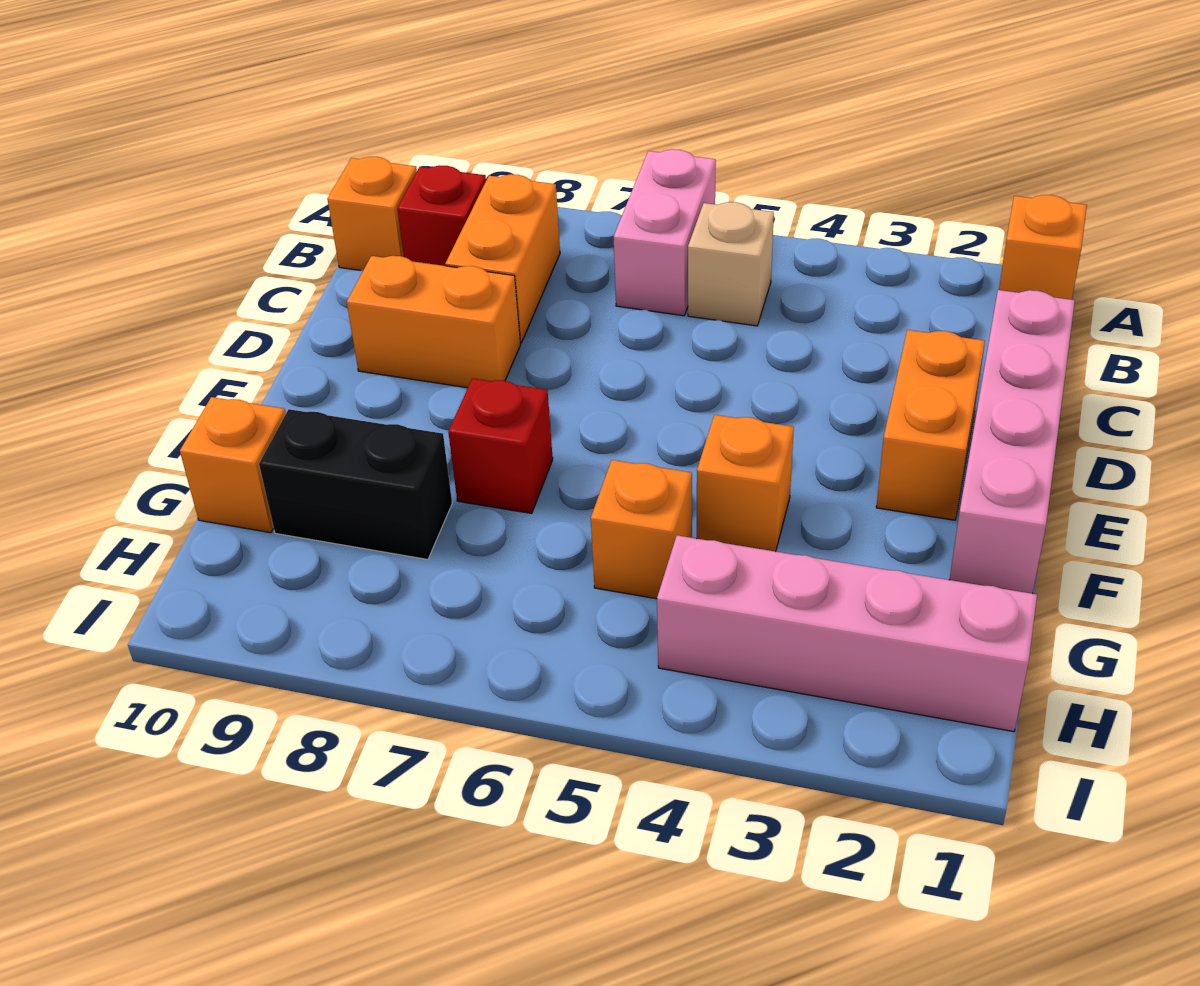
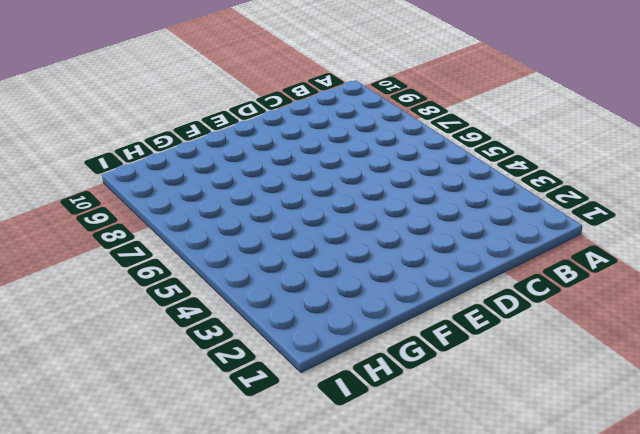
none -> orange 1x1 brick [999,195,1087,300]
none -> pink 1x2 brick [614,149,716,316]
none -> tan 1x1 brick [688,202,774,326]

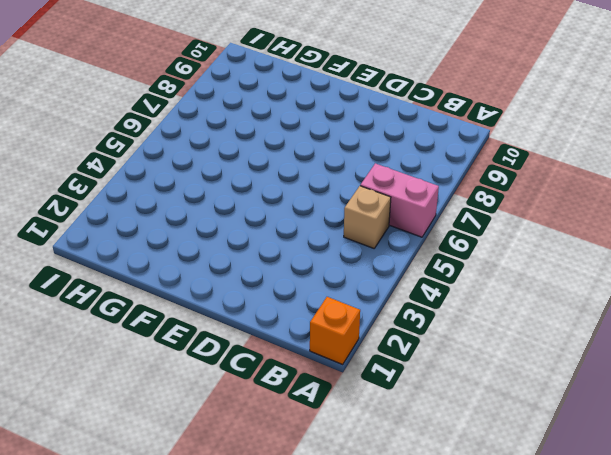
none -> orange 1x2 brick [445,174,560,343]
none -> red 1x1 brick [397,166,486,266]
none -> orange 1x1 brick [327,157,417,271]

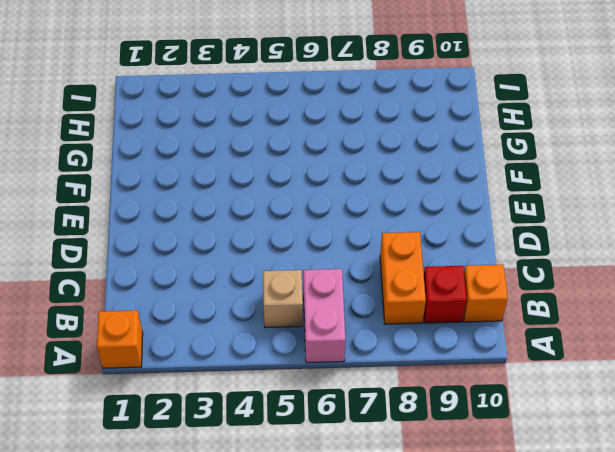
none -> pink 1x4 brick [950,290,1075,594]
none -> orange 1x2 brick [876,330,985,520]
none -> orange 1x2 brick [347,256,520,388]

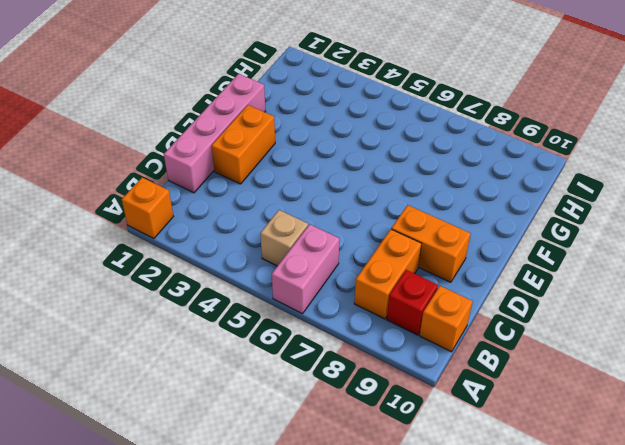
none -> orange 1x1 brick [697,415,794,551]
none -> red 1x1 brick [448,378,553,513]
none -> orange 1x1 brick [591,460,692,599]

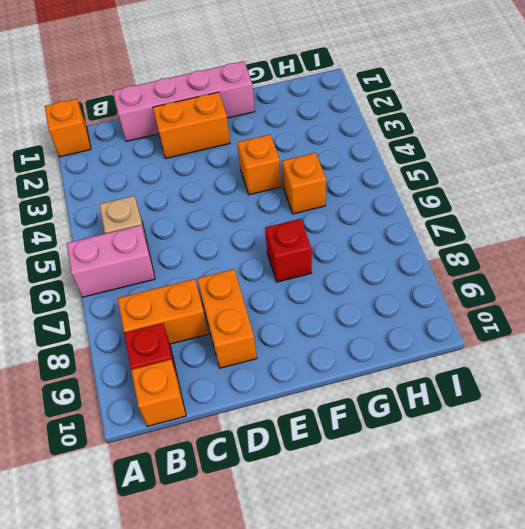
none -> black 1x2 brick [259,409,452,560]
none -> orange 1x1 brick [180,397,286,533]
none -> pink 1x4 brick [657,535,1037,732]

